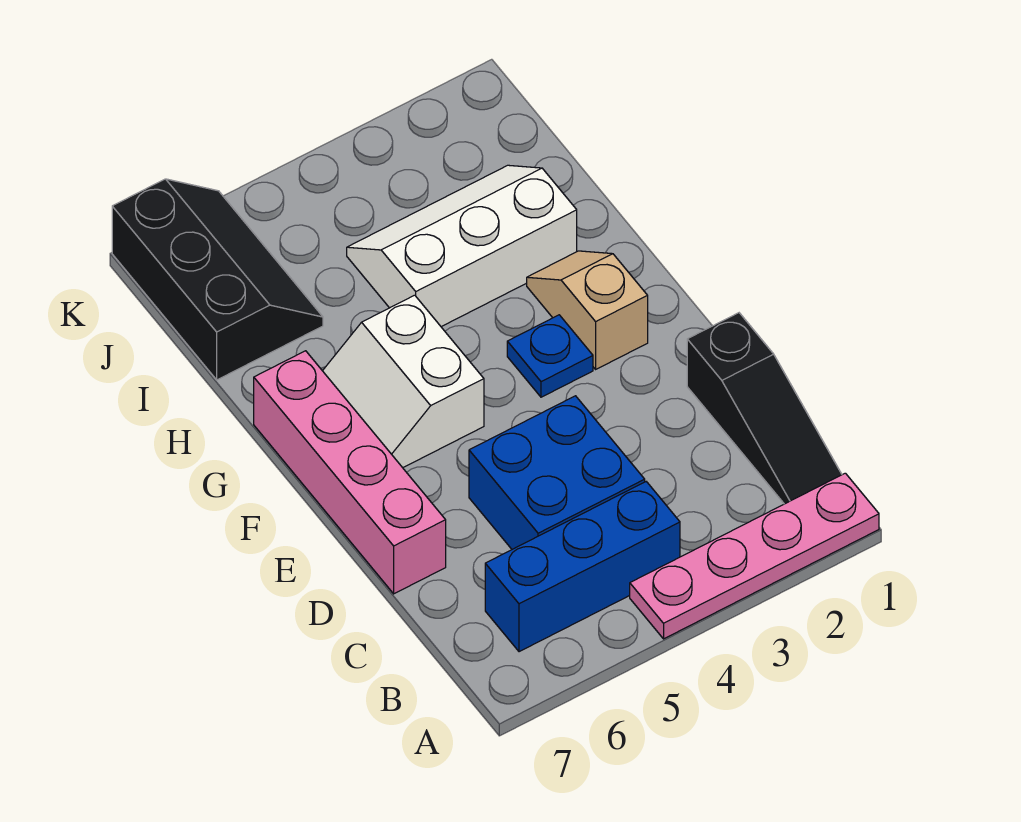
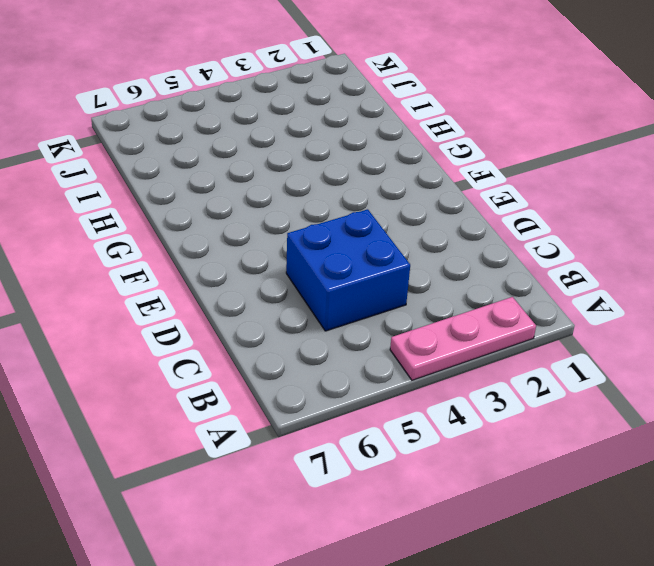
pink 1x3 plate [390,297,536,380] -> pink 1x4 plate [630,473,879,639]
none -> black 1x3 slope [687,313,842,504]
none -> blue 1x3 brick [485,482,680,652]

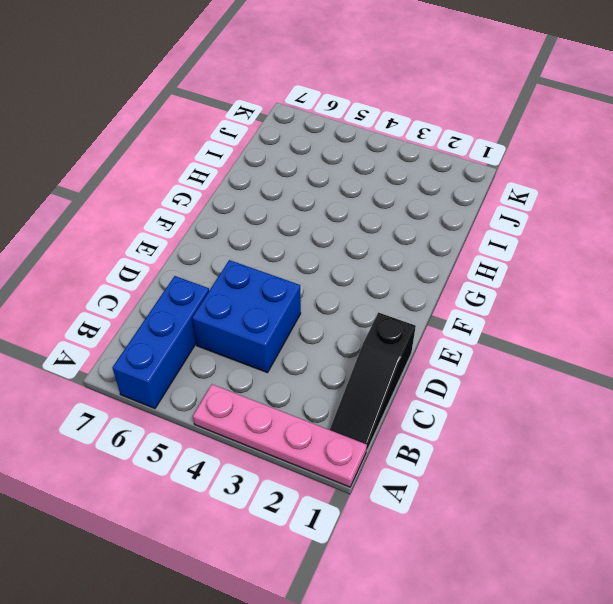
blue 1x3 brick [113,276,209,408] -> blue 1x3 brick turned to [485,482,680,652]
none -> pink 1x4 brick [254,351,446,594]
none -> tan 1x2 slope [527,251,648,369]

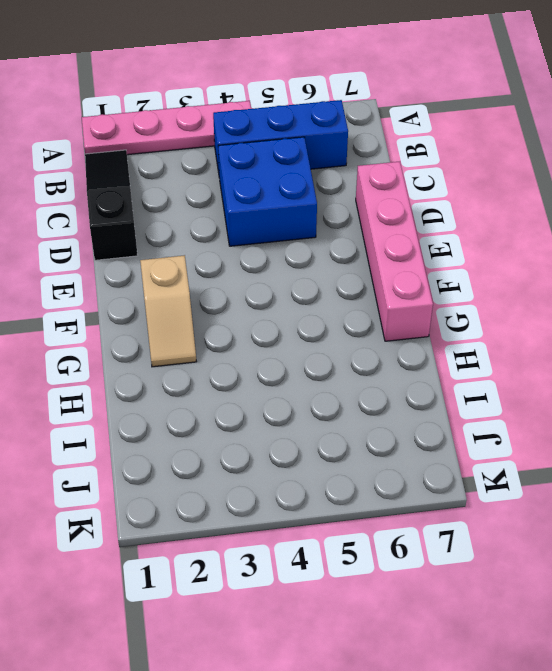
none -> blue 1x1 plate [507,315,593,397]
none -> white 2x2 slope [323,295,484,468]

